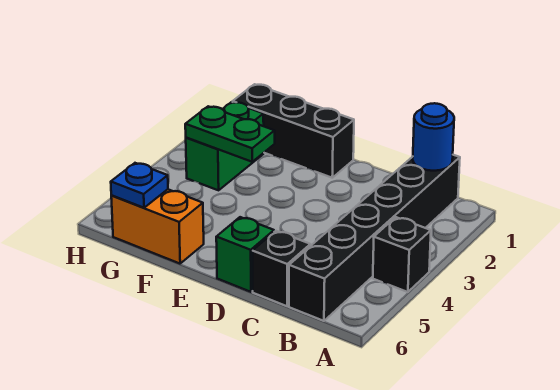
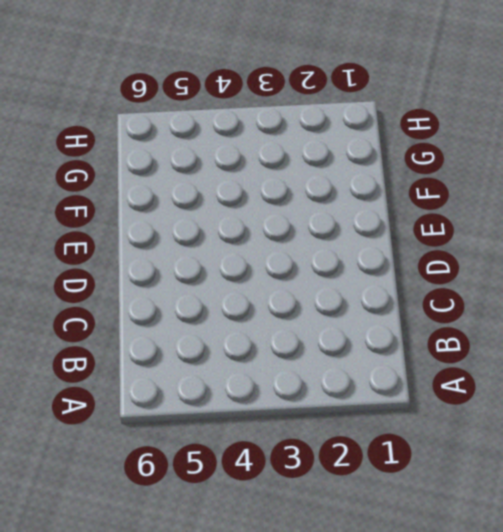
none -> black 1x1 brick [373,217,431,292]
none -> black 1x6 brick [289,155,460,321]

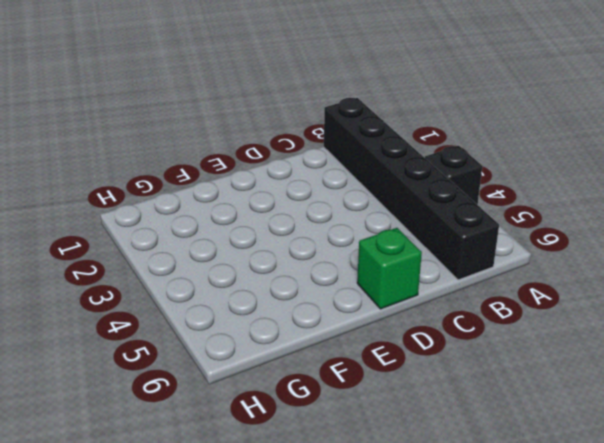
none -> black 1x1 brick [253,231,310,306]
none -> black 1x3 brick [233,84,354,178]

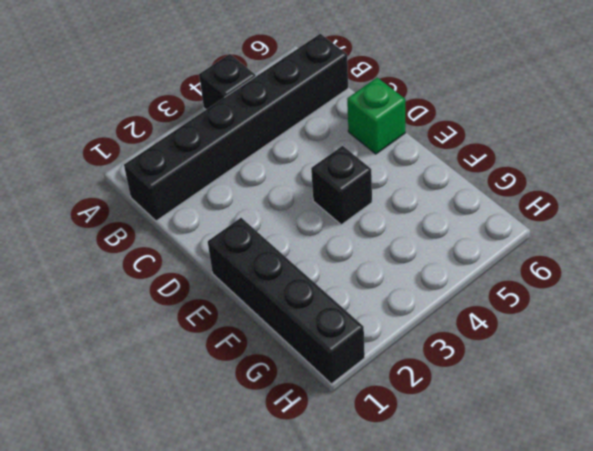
black 1x4 brick [208,218,365,384] -> black 1x3 brick [233,84,354,178]
black 1x1 brick [311,146,372,225] -> black 1x1 brick moved to [253,231,310,306]
none -> orange 1x2 brick [111,189,204,264]
none -> green 1x2 brick [186,102,264,190]

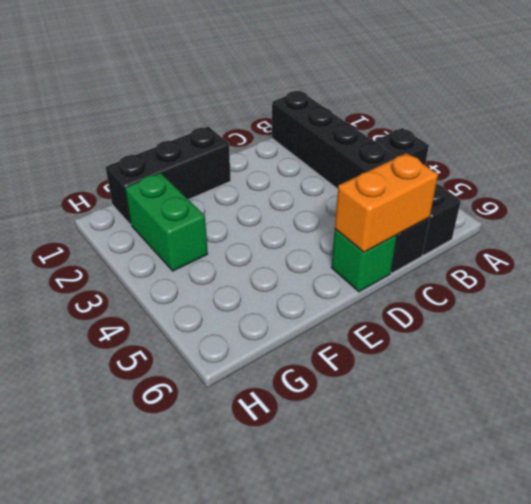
orange 1x2 brick [335,153,438,252] -> orange 1x2 brick moved to [111,189,204,264]
none -> blue 1x1 round brick [413,103,454,171]
none -> green 1x2 plate [185,106,275,162]

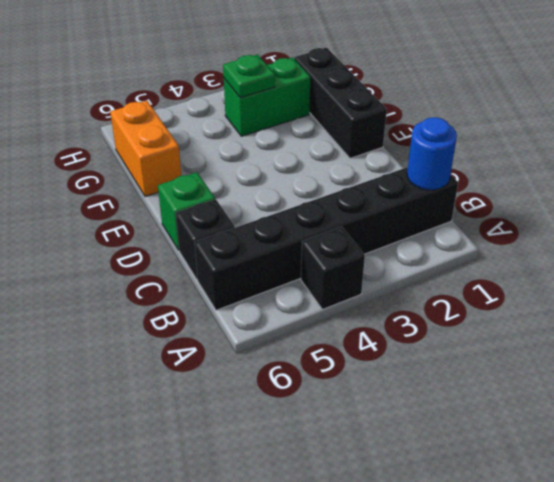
green 1x1 plate [223,55,275,98] -> green 1x2 plate [185,106,275,162]
none -> blue 1x1 plate [111,163,168,208]

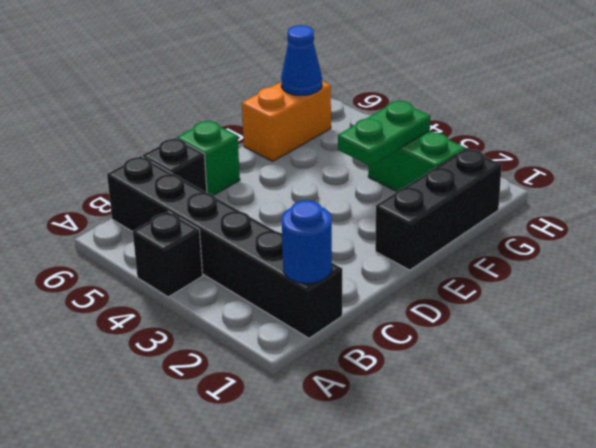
blue 1x1 cone [281,25,322,96] -> blue 1x1 plate [111,163,168,208]

